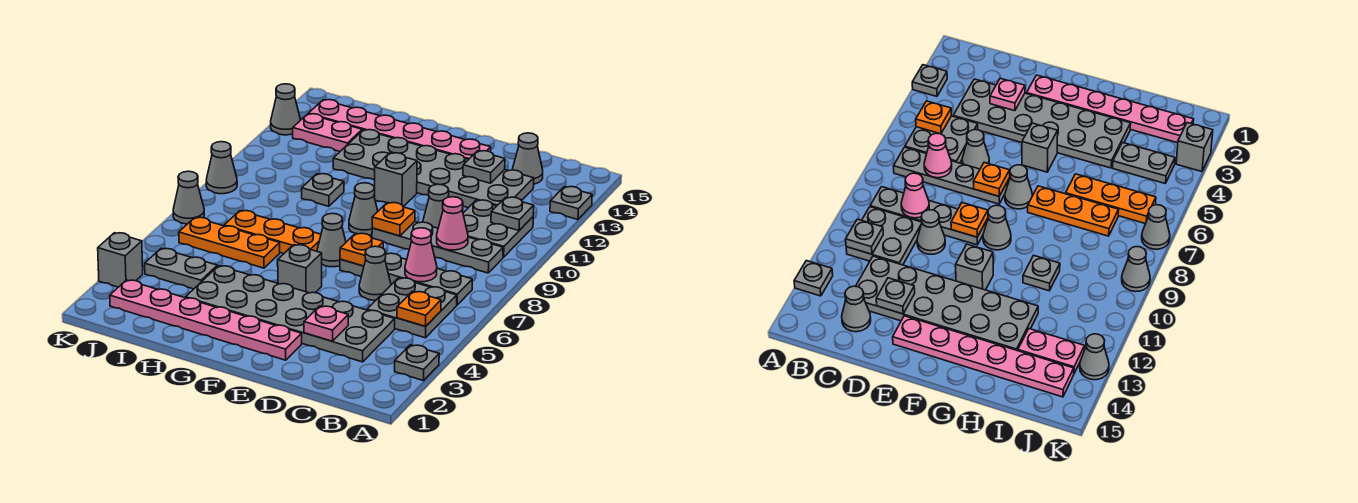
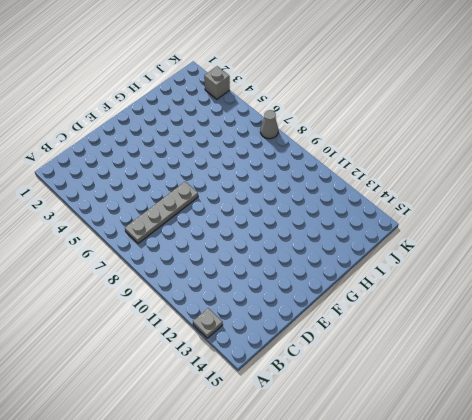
none -> grey 1x1 plate [395,345,439,381]
none -> grey 2x2 plate [367,278,457,338]
none -> grey 1x4 plate [372,222,503,273]
none -> grey 2x2 plate [463,200,533,257]

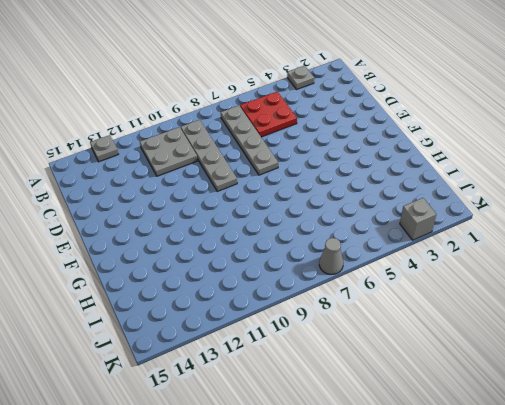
red 2x2 plate [240,92,297,137] -> grey 2x2 plate [367,278,457,338]
none -> grey 2x6 plate [185,266,395,362]
none -> grey 2x6 plate [333,130,534,208]
none -> grey 1x1 cone [512,133,543,184]
none -> grey 1x1 cone [359,246,391,300]

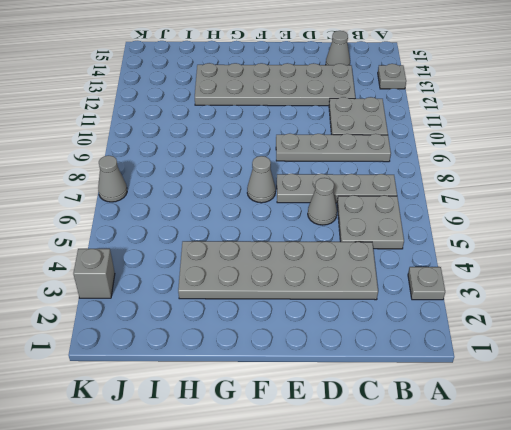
none -> grey 1x1 cone [423,184,449,228]
none -> pink 1x6 plate [110,280,302,360]
none -> pink 1x6 plate [308,100,491,159]
none -> grey 1x1 brick [278,245,322,293]

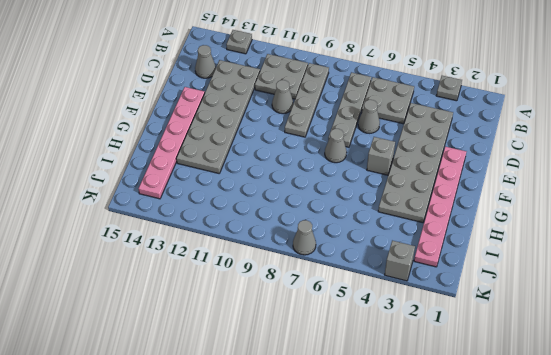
none -> grey 1x1 cone [349,183,378,235]
none -> grey 1x1 brick [375,153,417,207]
none -> orange 1x3 plate [224,211,321,254]
none -> orange 1x3 plate [179,217,280,268]

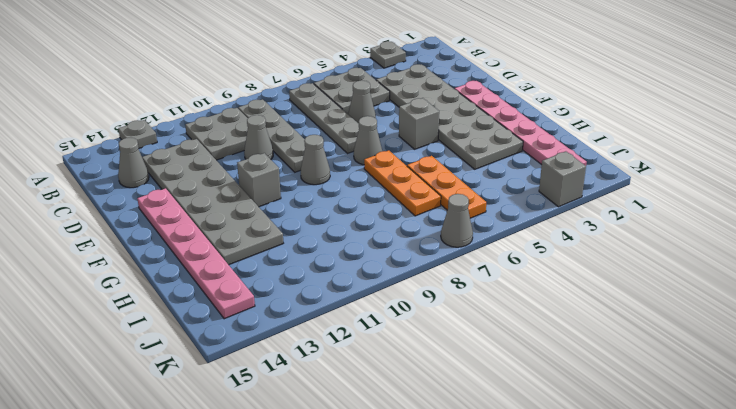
none -> grey 1x1 plate [302,174,344,206]
none -> grey 1x2 plate [145,248,217,289]
none -> pink 1x2 plate [293,114,362,152]
none -> grey 1x1 cone [206,142,237,194]

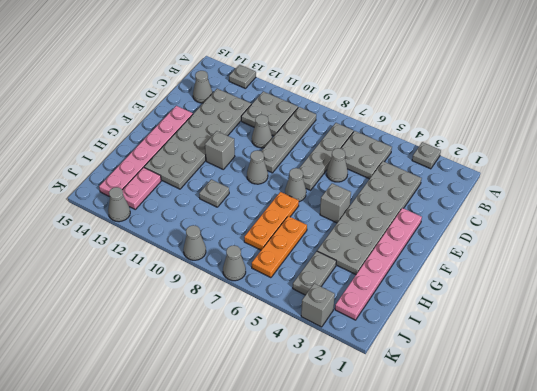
none -> orange 1x1 plate [397,291,441,326]
none -> grey 1x1 plate [491,197,534,230]
none -> pink 1x1 cone [405,228,437,282]
none -> pink 1x1 cone [437,197,468,250]

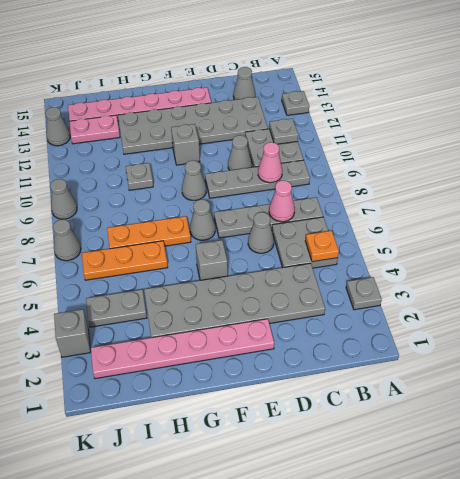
none -> pink 1x1 plate [304,306,348,341]
none -> grey 1x1 plate [463,151,505,183]
none -> orange 1x1 plate [340,233,383,266]
none -> orange 1x1 plate [372,202,415,236]

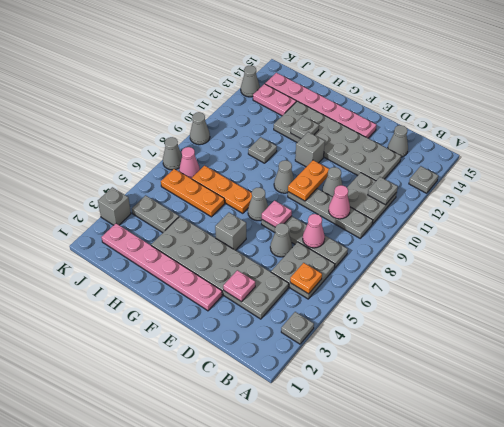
pink 1x1 plate [262,200,292,227] -> orange 1x1 plate [340,233,383,266]
orange 1x2 plate [288,160,329,201] -> orange 1x1 plate [372,202,415,236]
grey 1x1 plate [291,116,319,139] -> grey 1x1 plate moved to [463,151,505,183]
pink 1x1 cone [179,147,200,179] -> none

